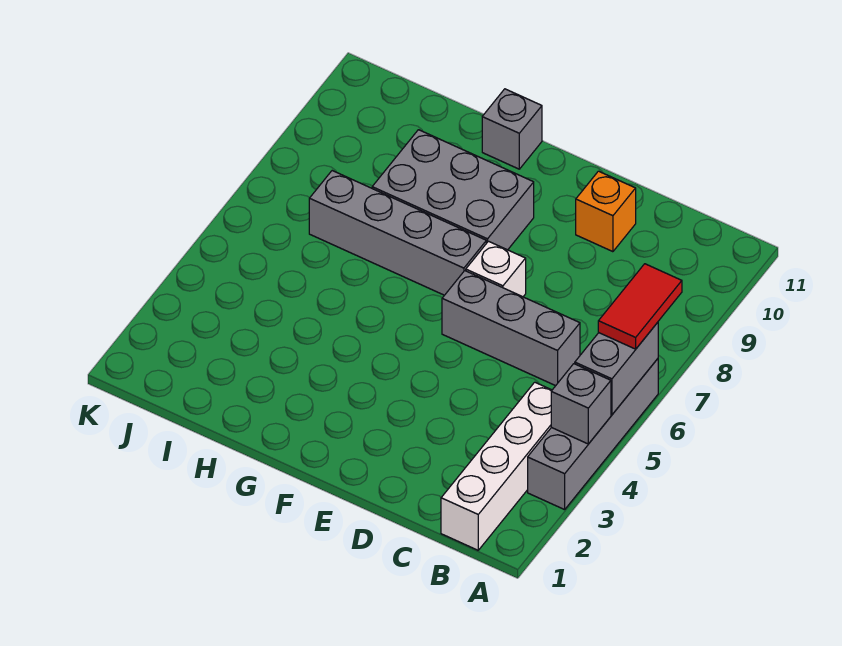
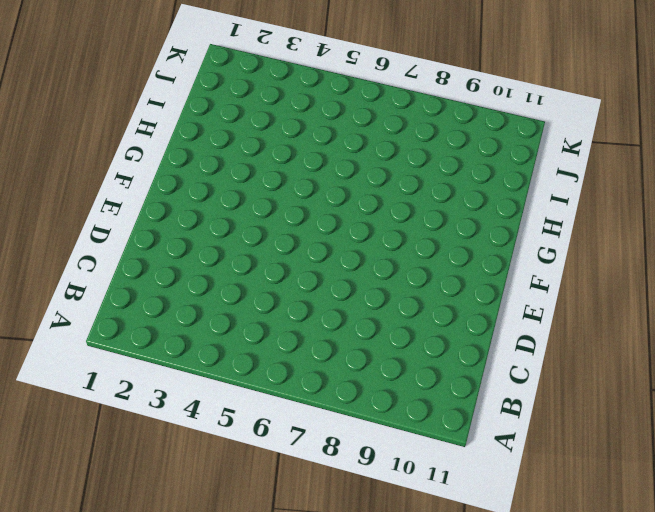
none -> grey 1x4 brick [528,359,658,510]
none -> white 1x4 brick [441,382,552,550]

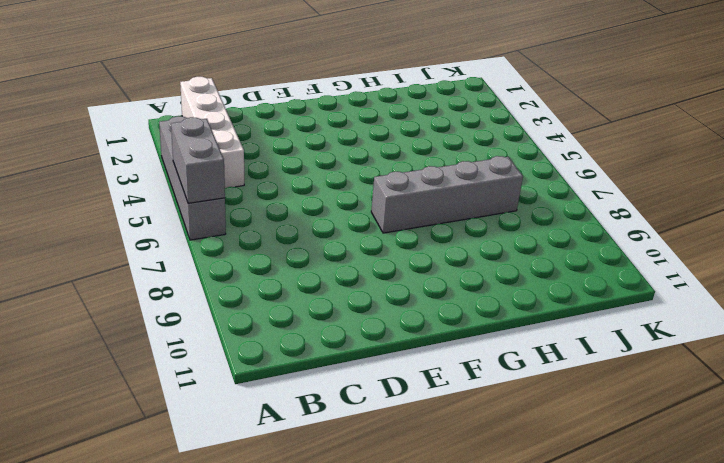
none -> grey 1x3 brick [442,271,580,386]
none -> orange 1x1 brick [576,171,636,252]

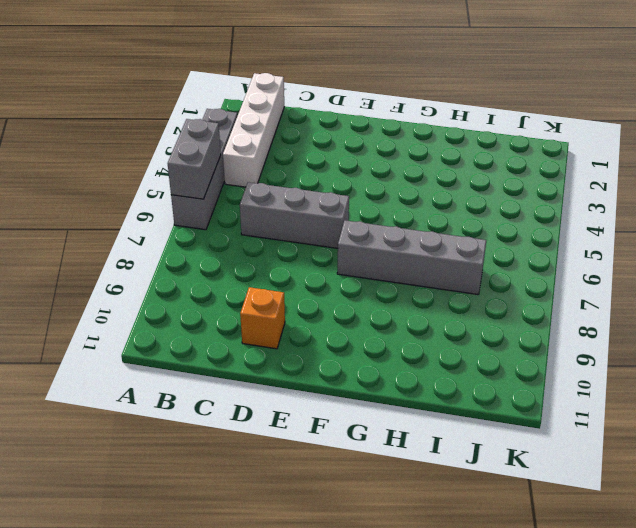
none -> white 1x1 brick [466,241,526,297]
none -> grey 2x3 brick [372,130,534,250]

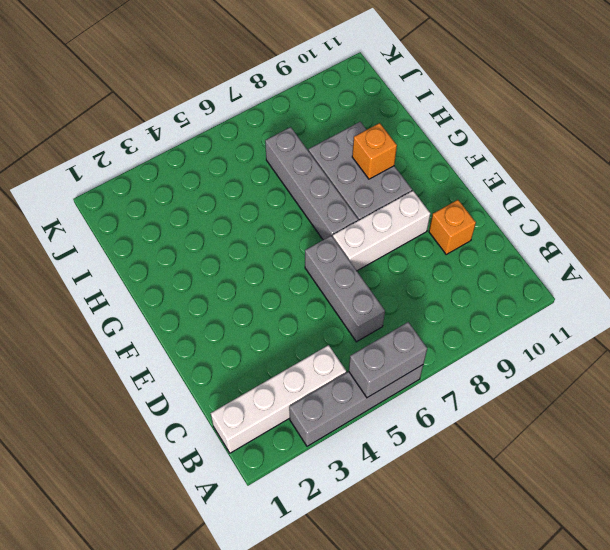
white 1x3 brick [333,191,430,271] -> white 1x1 brick [466,241,526,297]
orange 1x1 brick [352,123,397,179] -> none
none -> grey 1x1 brick [482,89,542,169]
none -> grey 1x1 brick [551,364,611,444]

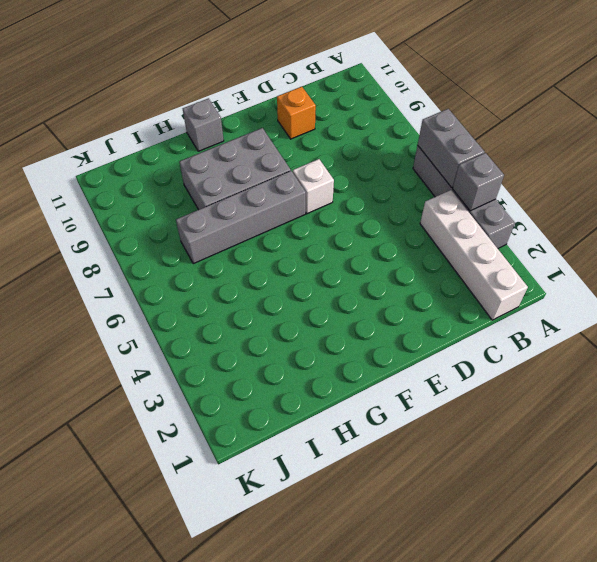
none -> grey 1x3 brick [442,271,580,386]
none -> red 1x2 tile [598,264,682,349]

